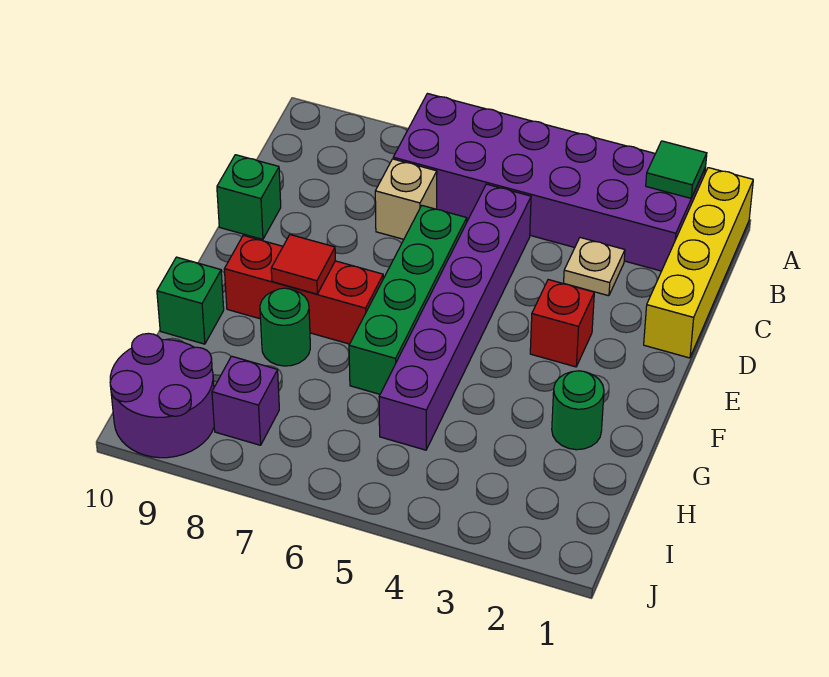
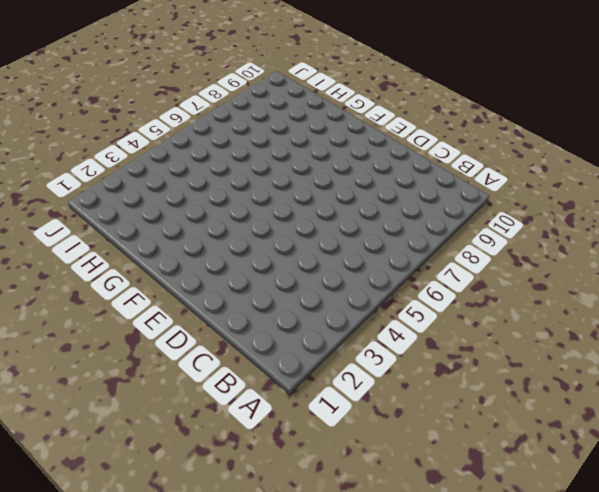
none -> yellow 1x4 brick [644,168,753,358]
none -> purple 2x6 brick [393,94,706,271]
none -> tan 1x1 plate [564,238,625,296]

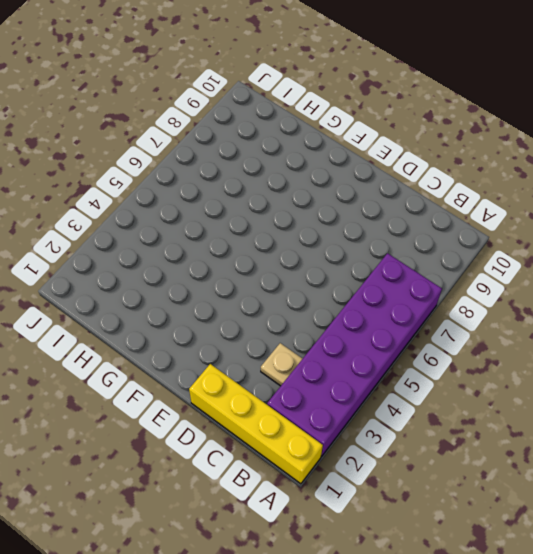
none -> purple 1x6 brick [379,184,531,450]
none -> tan 1x1 brick [375,159,437,239]
none -> green 1x4 brick [349,206,467,394]

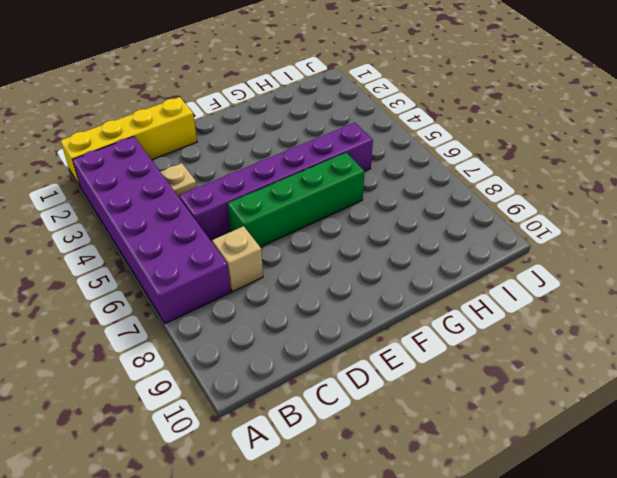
none -> green 1x1 brick [217,155,281,239]
none -> red 1x1 brick [530,280,594,367]
none -> red 1x3 brick [224,235,383,344]

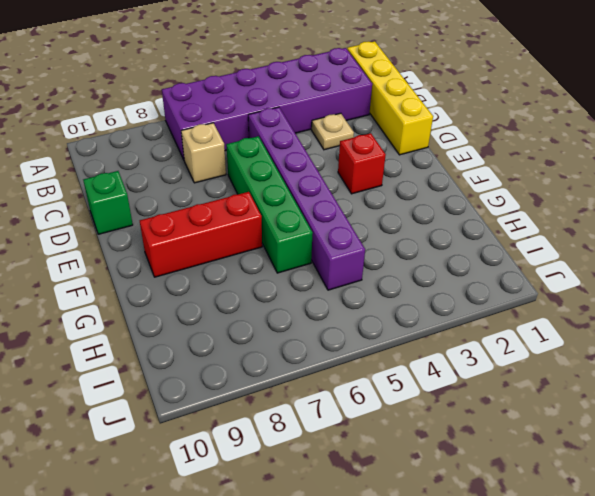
none -> green 1x1 round brick [552,371,604,450]
none -> green 1x1 round brick [260,288,310,366]
none -> green 1x1 brick [157,257,224,344]

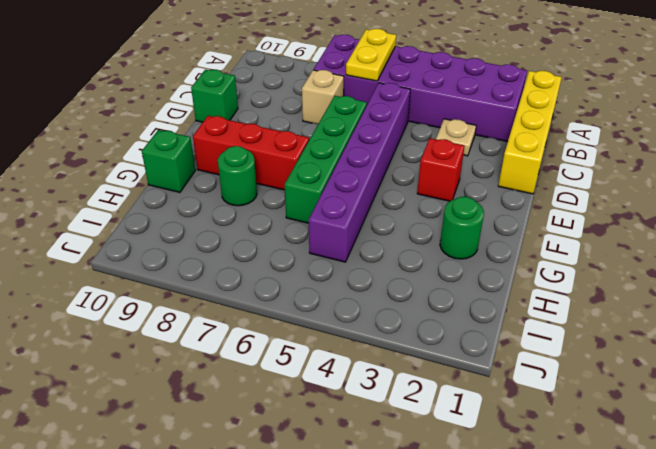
yellow 1x2 plate [346,29,396,81] -> none
none -> purple 1x1 brick [212,356,279,445]
none -> purple 2x2 round brick [110,333,214,458]
none -> green 1x1 tile [646,141,707,198]

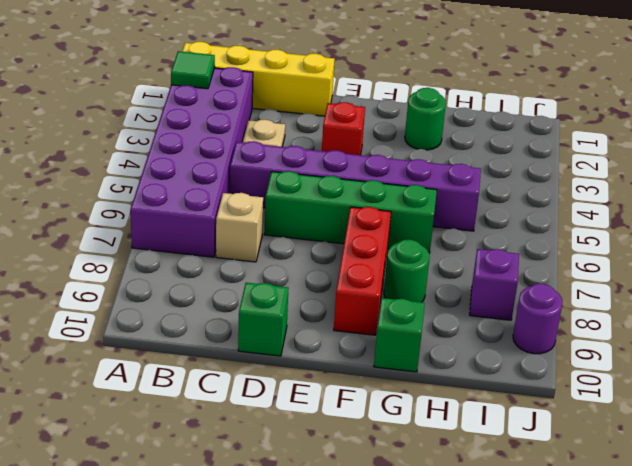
purple 1x1 round brick [513,284,563,354] -> purple 2x2 round brick [110,333,214,458]
none -> red 1x1 tile [271,235,335,294]

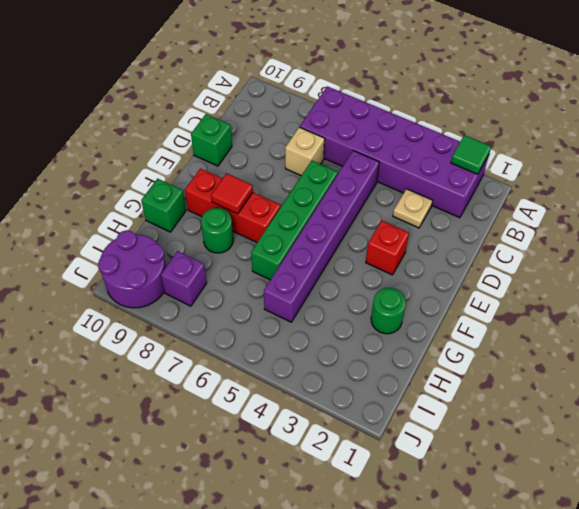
none -> yellow 1x4 brick [644,168,753,358]

